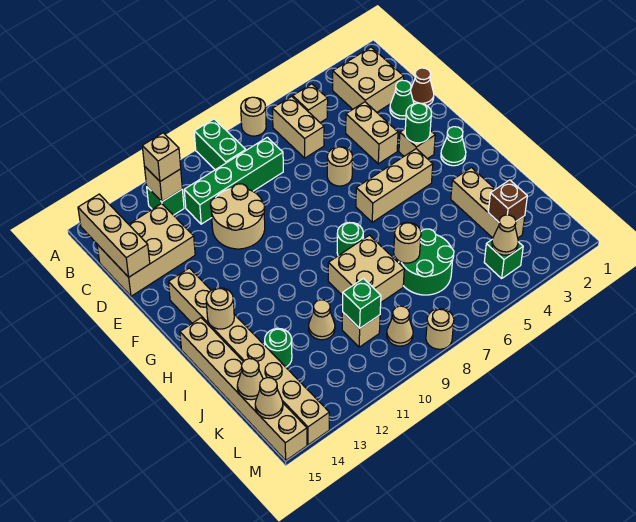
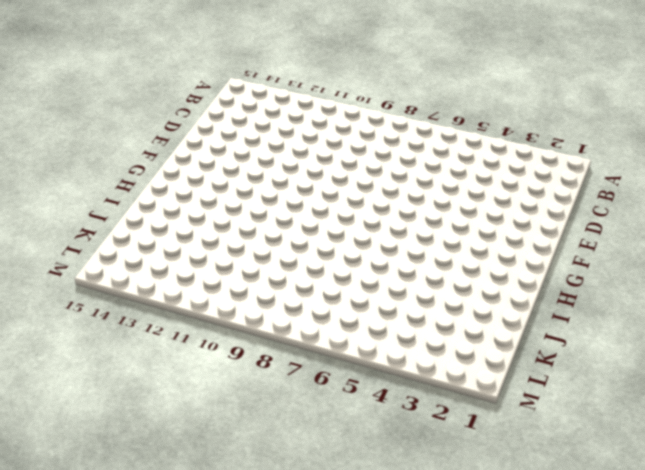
none -> tan 1x1 round brick [241,97,266,136]
none -> green 1x2 brick [194,119,246,170]
none -> tan 2x2 brick [333,47,404,112]
none -> tan 1x1 brick [293,84,328,123]

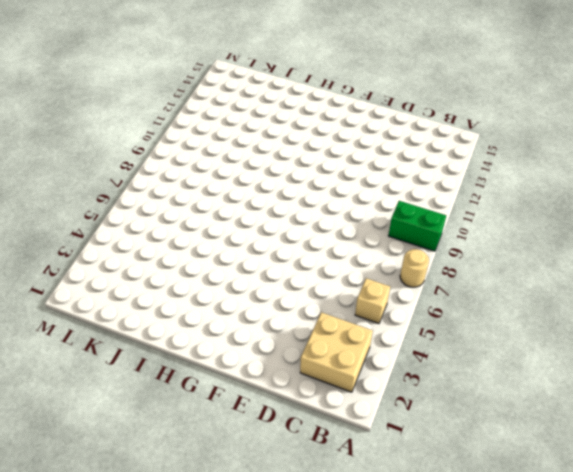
none -> tan 1x2 brick [272,96,324,158]
none -> green 1x1 brick [147,187,184,215]
none -> green 1x4 brick [184,137,283,224]
none -> tan 2x3 brick [97,204,195,296]

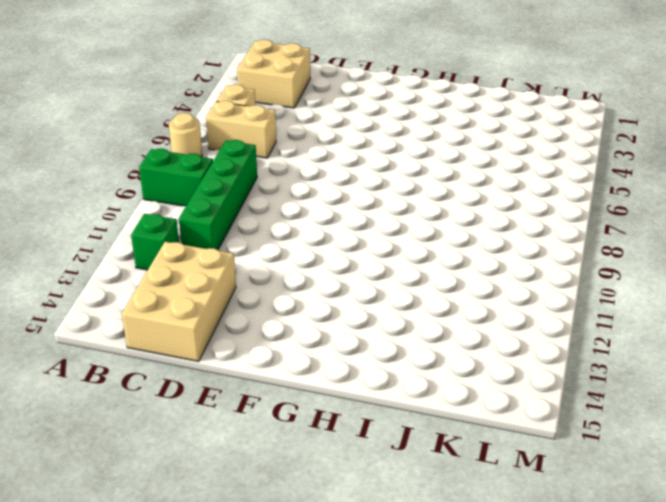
none -> brown 1x1 cone [411,68,434,106]
none -> green 1x1 cone [390,80,414,119]
none -> tan 1x2 brick [346,102,398,164]
none -> tan 2x2 round brick [210,184,265,249]

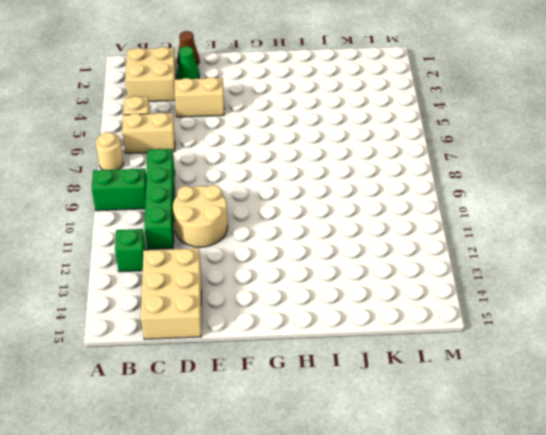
none -> tan 1x1 round brick [327,147,353,186]
none -> tan 1x1 brick [399,129,435,159]
none -> tan 1x8 brick [168,268,329,445]
none -> green 1x1 cone [441,127,466,166]

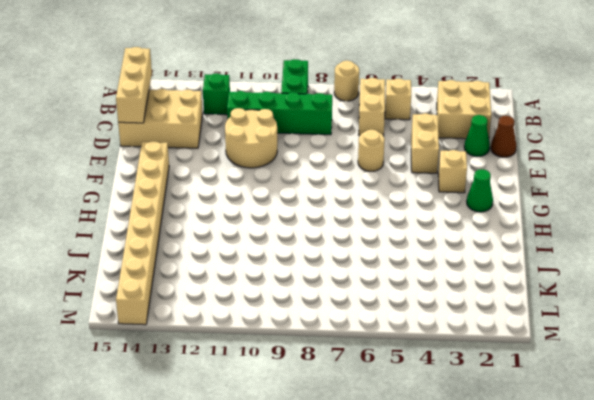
none -> tan 1x3 brick [356,149,433,222]
none -> green 1x1 round brick [337,223,363,256]
none -> tan 1x6 brick [180,318,307,460]
none -> tan 1x3 brick [451,168,525,238]

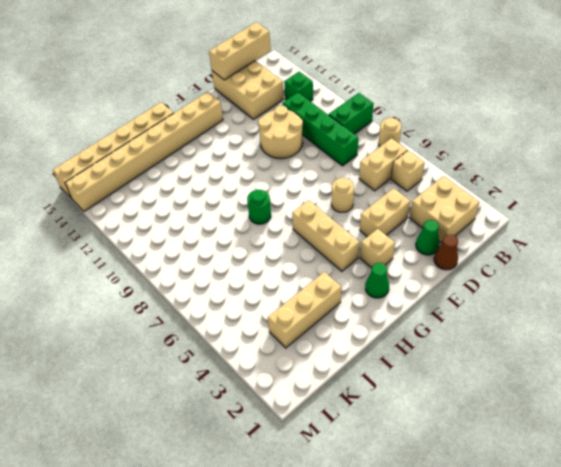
none -> tan 2x2 brick [328,235,404,302]
none -> green 2x2 round brick [399,229,454,295]
none -> tan 1x1 cone [309,300,335,340]
none -> green 1x1 round brick [265,328,292,367]

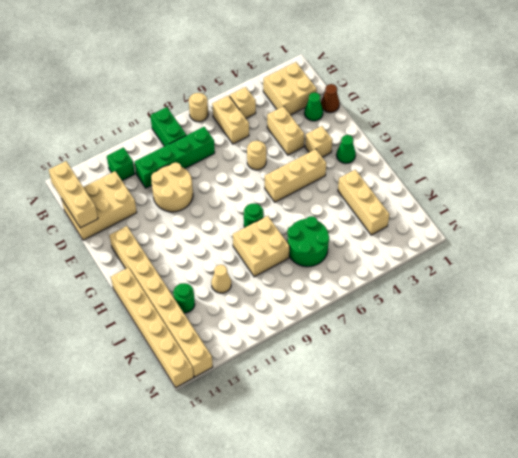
none -> tan 1x1 brick [342,312,380,347]
none -> green 1x1 brick [484,240,523,278]
none -> tan 1x1 cone [387,306,413,346]
none -> tan 1x1 round brick [426,309,454,349]

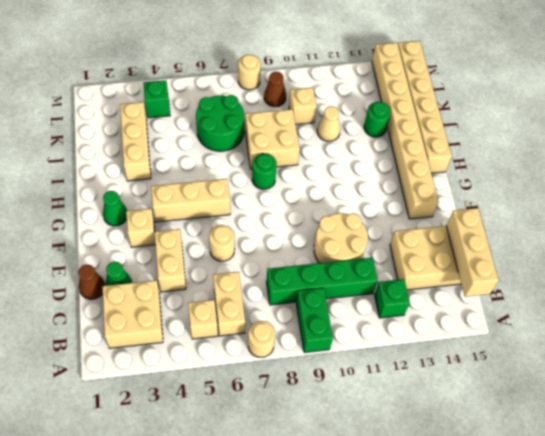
brown 1x1 cone [264,72,286,107] -> tan 1x1 cone [387,306,413,346]
none -> tan 1x1 brick [145,167,182,202]
none -> green 1x1 round brick [405,103,431,143]
none -> tan 1x1 round brick [206,288,234,329]
none -> tan 1x1 round brick [394,222,421,263]

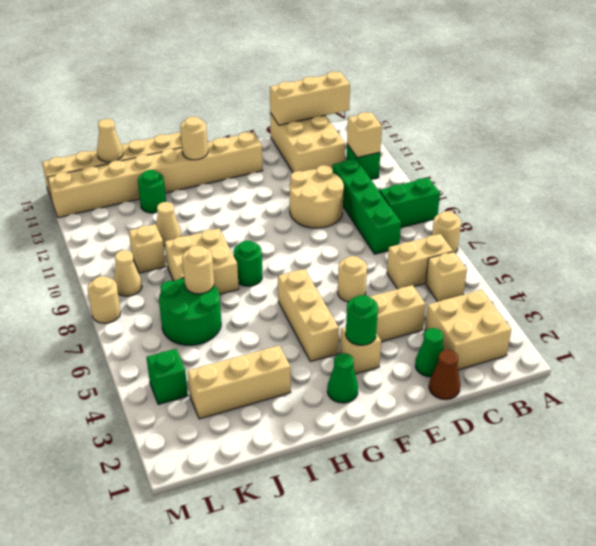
none -> brown 1x1 brick [488,180,527,222]
none -> green 1x1 brick [343,279,381,328]
none -> tan 1x1 cone [492,215,518,255]
none -> tan 1x1 cone [255,378,283,419]

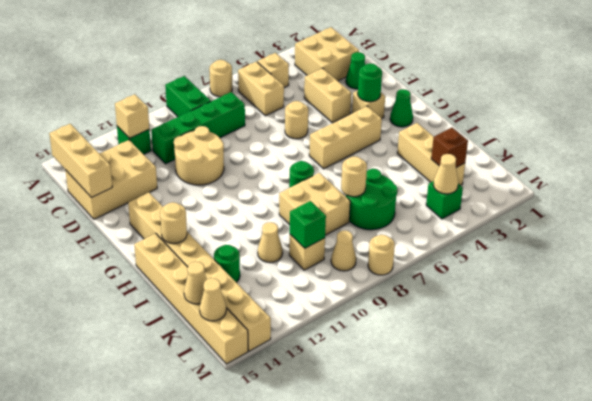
none -> brown 1x1 cone [411,68,434,106]
none -> tan 1x1 brick [142,133,181,181]

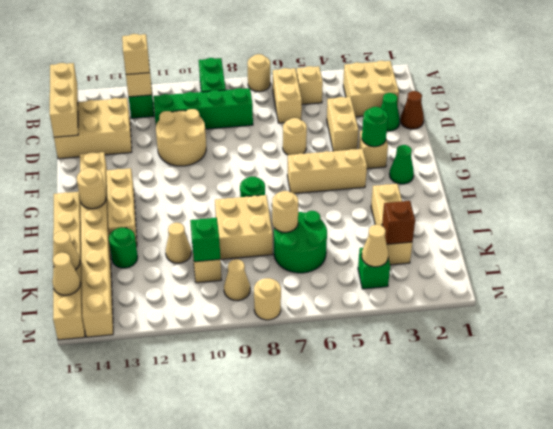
tan 1x3 brick [106,168,137,247] -> none

